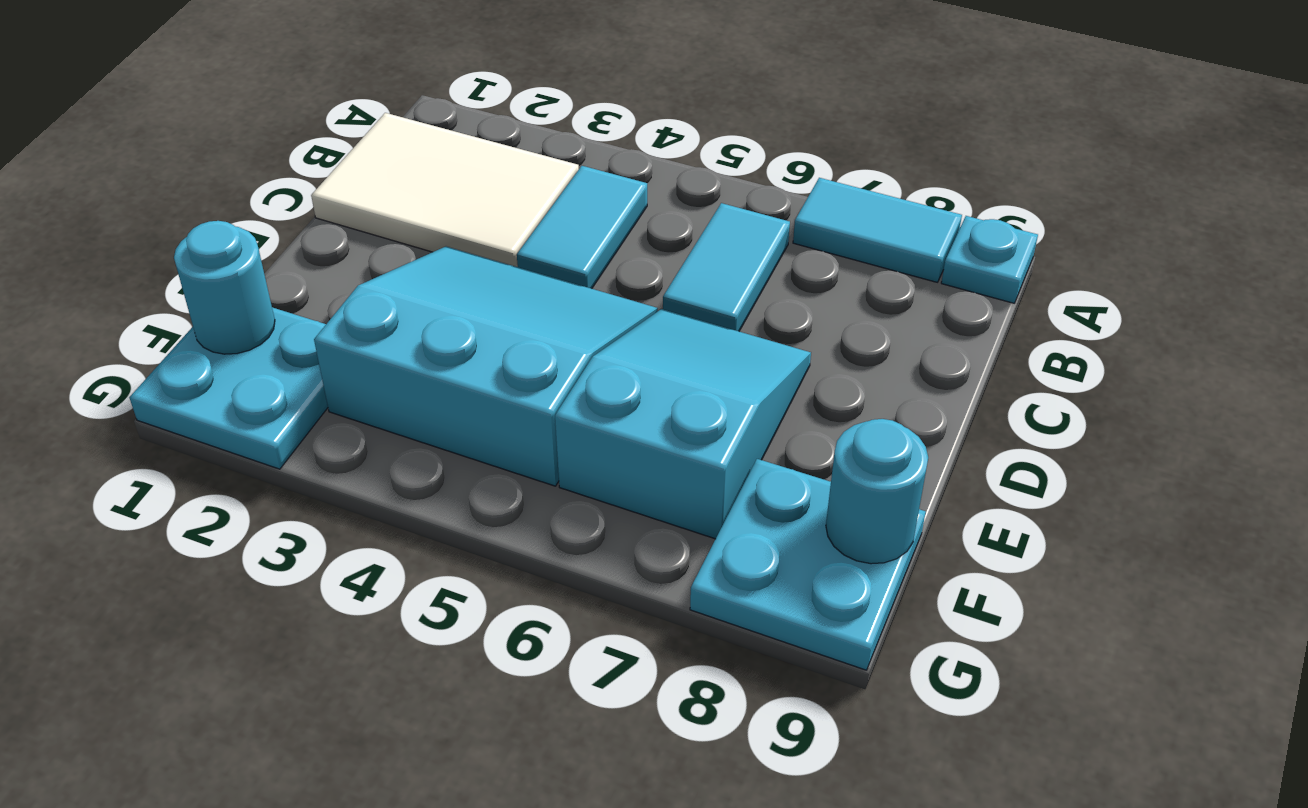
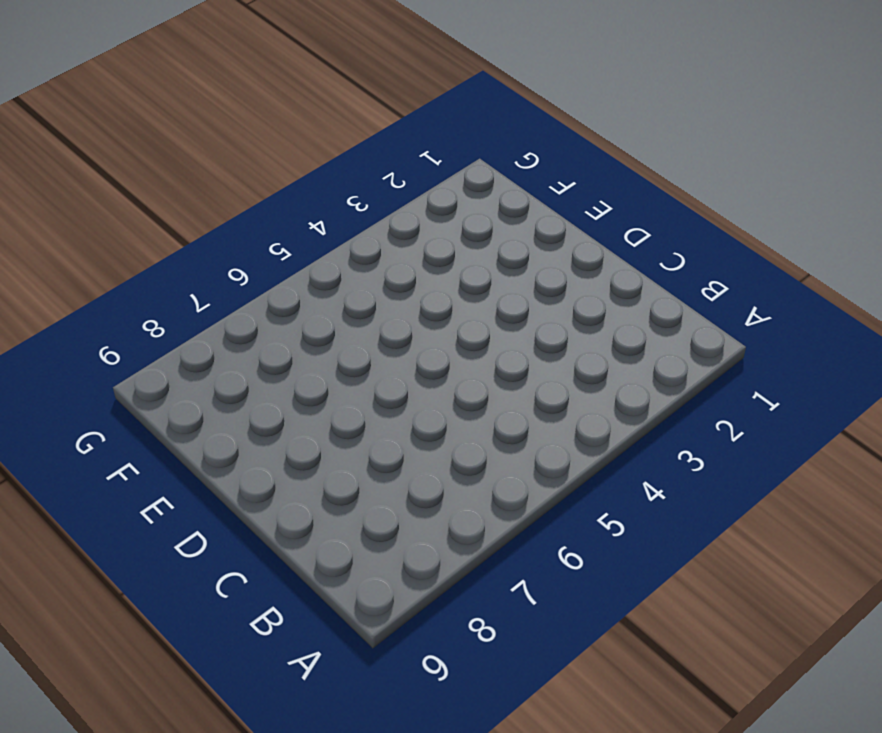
none -> cyan 1x2 tile [793,178,962,282]
none -> cyan 1x1 plate [941,216,1038,303]

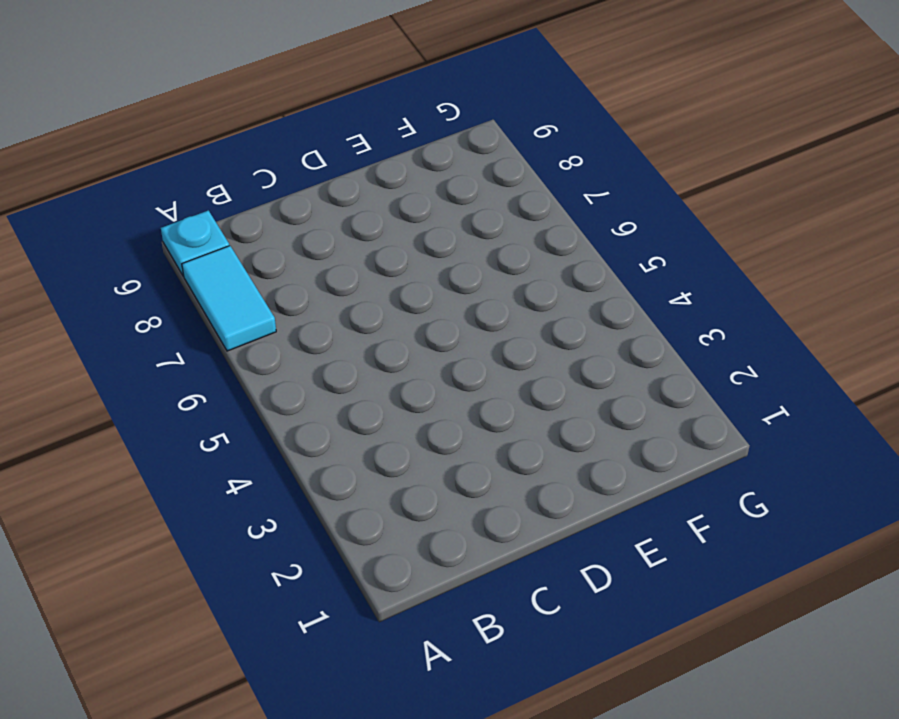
none -> white 2x3 tile [311,113,579,267]
none -> cyan 1x2 tile [517,166,647,289]

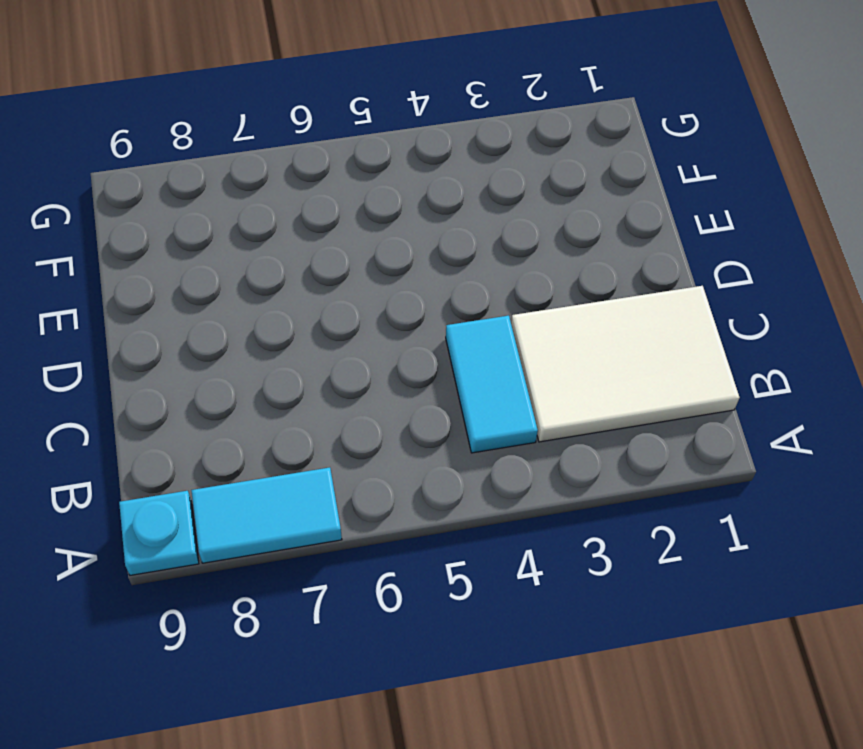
none -> cyan 1x2 tile [663,203,790,331]
none -> cyan 3x3 slope [314,246,658,486]

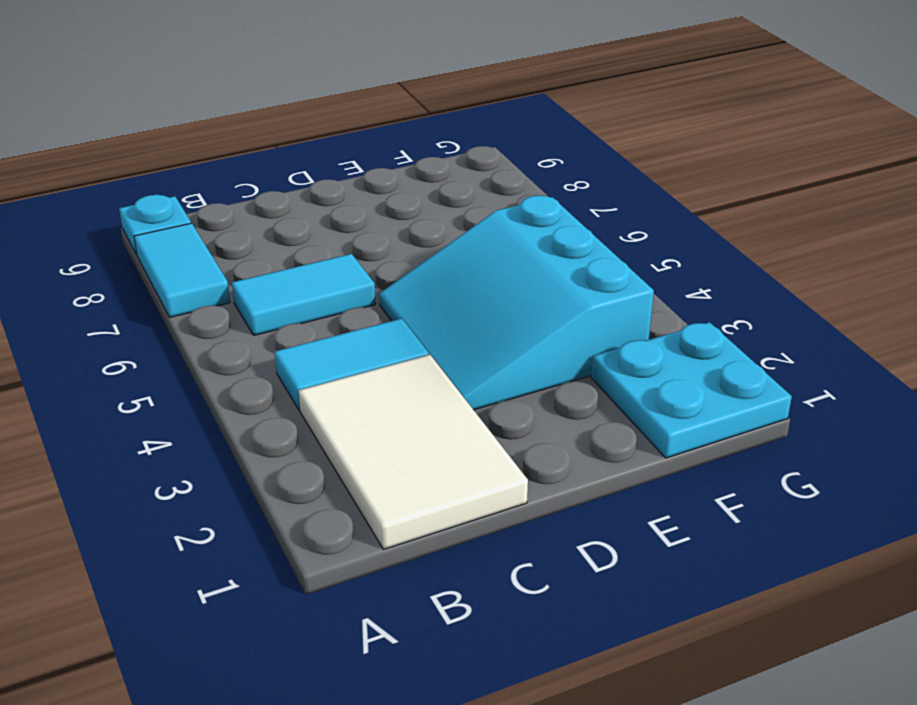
none -> cyan 2x3 slope [555,309,811,539]
none -> cyan 2x2 plate [690,459,926,670]

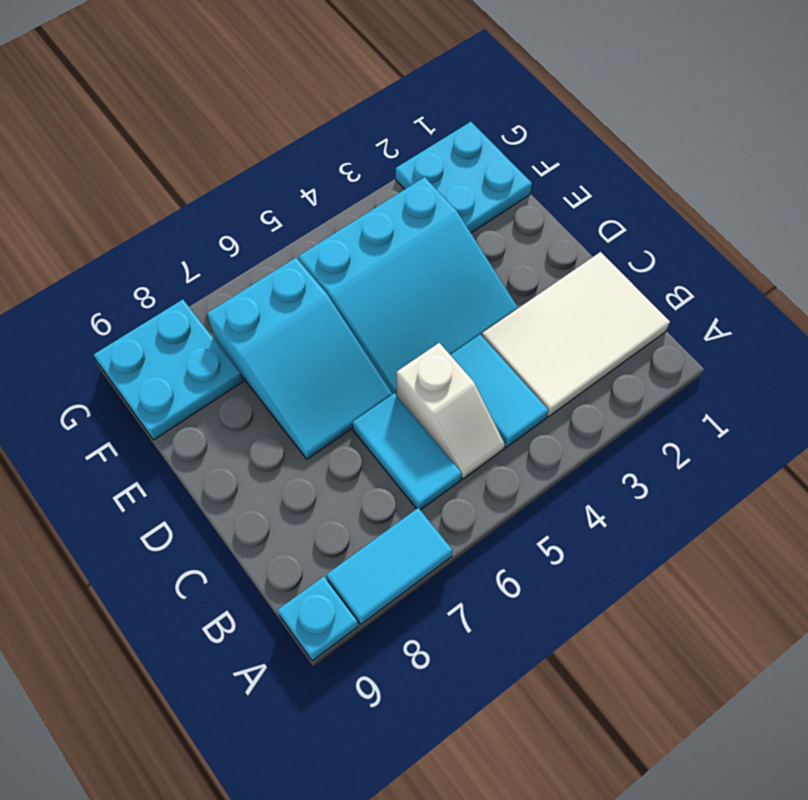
white 1x2 slope [397,343,505,479] -> none
none -> cyan 1x1 round brick [174,221,275,354]
none -> cyan 1x1 round brick [826,419,928,564]

